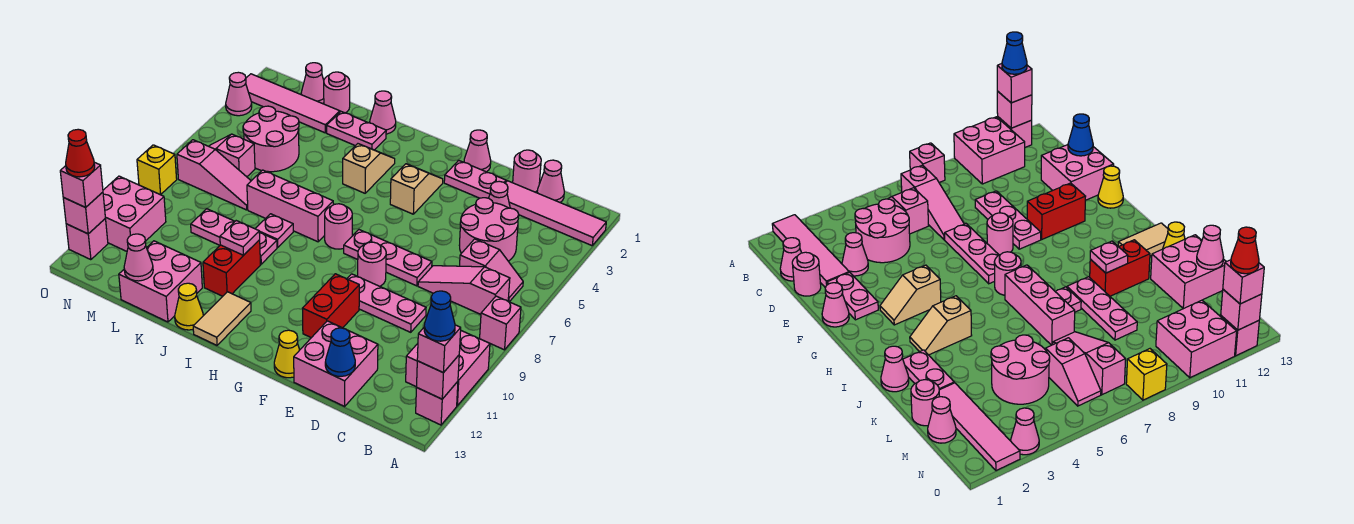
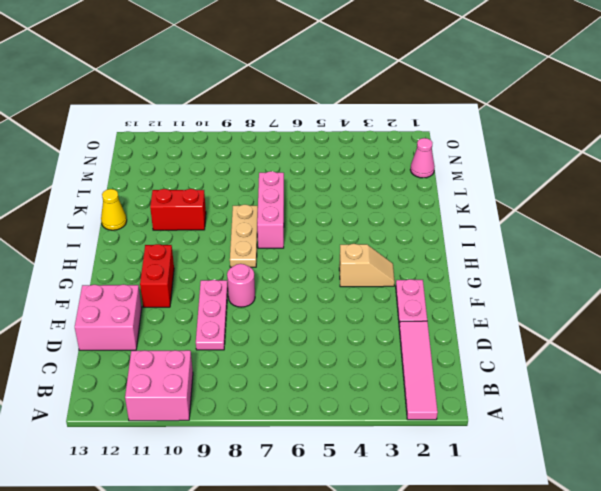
red 1x2 brick [140,244,174,307] -> red 1x2 brick turned to [302,274,359,338]
tan 1x3 plate [230,205,258,267] -> pink 1x1 plate [255,214,293,248]
none -> pink 1x1 brick [480,296,521,350]
none -> pink 1x1 brick [416,382,458,425]
none -> pink 1x2 slope [460,239,523,302]
none -> pink 1x3 slope [418,266,510,314]

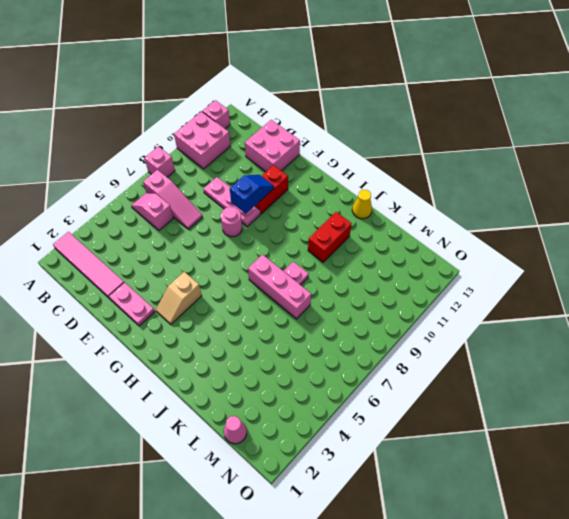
blue 1x2 slope [230,175,274,214] -> none
none -> pink 1x1 cone [537,160,564,202]
none -> pink 2x2 round brick [459,198,519,261]
none -> pink 1x1 round brick [513,150,541,192]
none -> pink 1x1 cone [489,181,510,208]

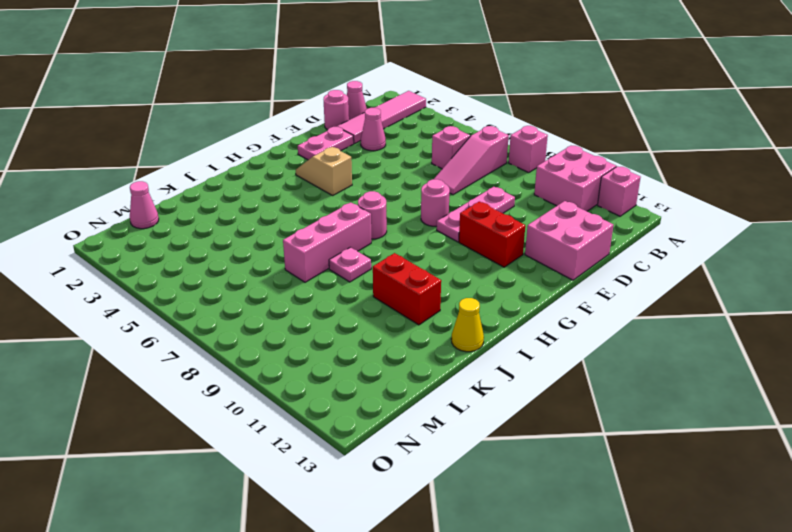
none -> pink 2x2 round brick [459,198,519,261]
none -> pink 1x3 plate [344,230,432,286]
none -> pink 1x1 cone [464,130,491,172]
none -> yellow 1x1 cone [274,330,299,378]

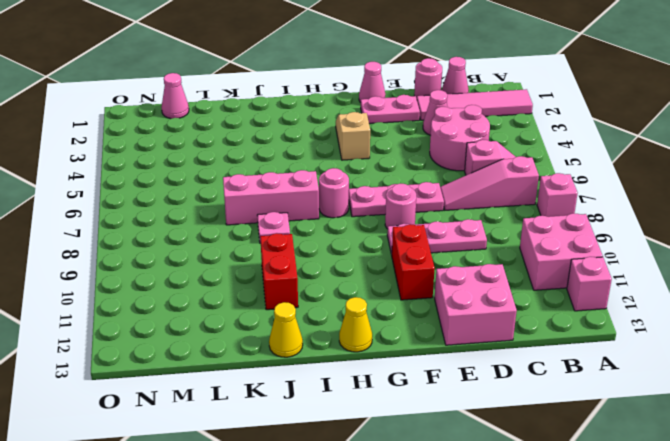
yellow 1x1 cone [339,297,372,352] -> yellow 1x1 cone moved to [274,330,299,378]
none -> tan 1x2 slope [343,144,395,193]
none -> tan 1x2 tile [193,292,251,345]
none -> pink 1x1 cone [370,91,396,134]
none -> pink 1x2 plate [327,112,386,150]

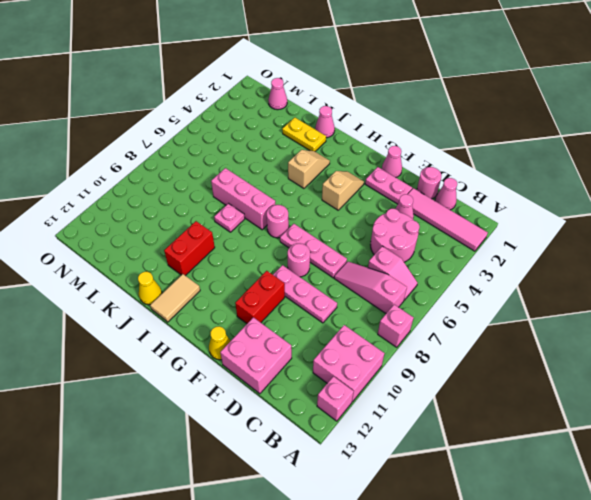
yellow 1x2 plate [282,118,326,151] -> pink 1x2 plate [327,112,386,150]
none -> pink 1x3 plate [191,209,277,264]
none -> pink 2x2 brick [119,241,202,322]
none -> pink 1x1 round brick [324,72,350,113]
none -> pink 1x4 tile [246,74,340,133]

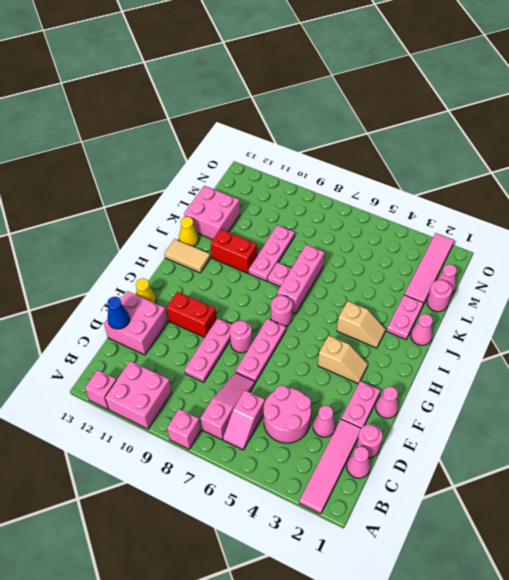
none -> pink 2x2 round brick [243,106,299,172]
none -> pink 1x3 slope [177,140,251,210]
none -> pink 1x2 slope [209,134,255,177]
none -> pink 2x2 brick [103,176,166,251]

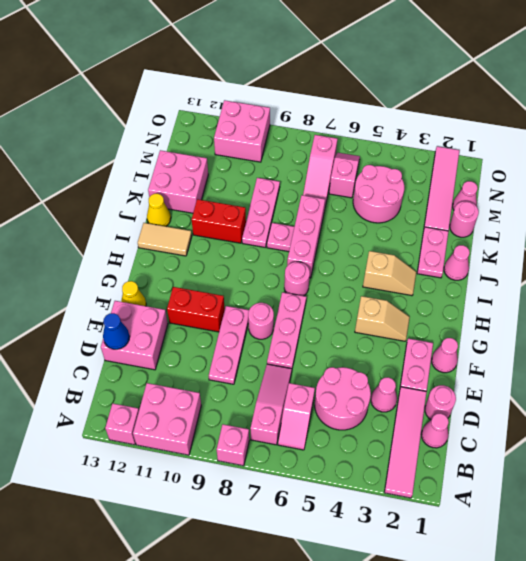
none -> pink 1x1 cone [226,72,252,116]
none -> yellow 1x1 brick [137,145,177,195]
none -> pink 1x1 brick [66,219,108,260]
none -> pink 1x1 brick [417,355,459,399]

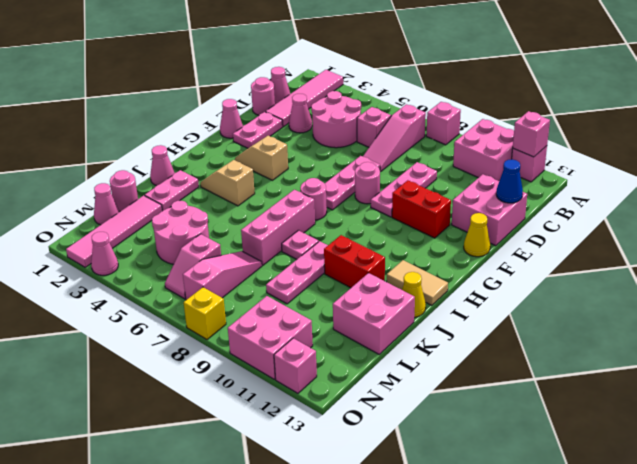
none -> pink 1x1 plate [220,221,260,255]
none -> pink 1x1 cone [124,234,153,281]
none -> pink 1x1 brick [63,192,105,234]
none -> pink 1x1 brick [417,325,461,373]

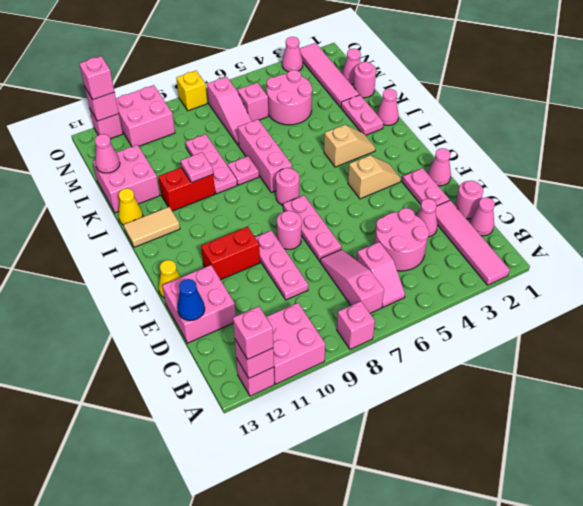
none -> blue 1x1 cone [424,291,455,341]
none -> red 1x1 cone [66,129,95,177]

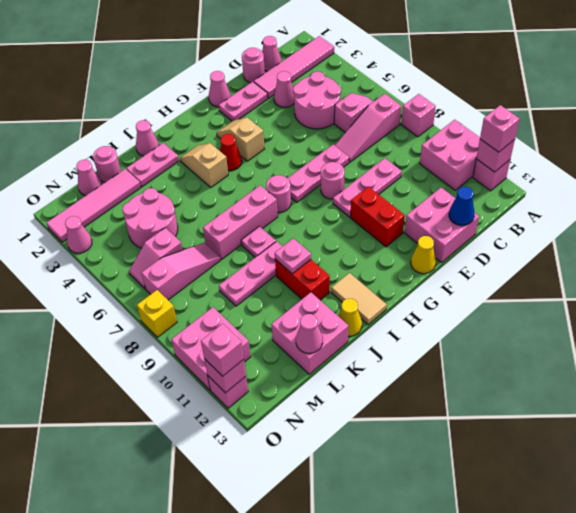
red 1x1 cone [220,134,242,171] -> red 1x1 cone moved to [66,129,95,177]
none -> blue 1x1 cone [424,291,455,341]

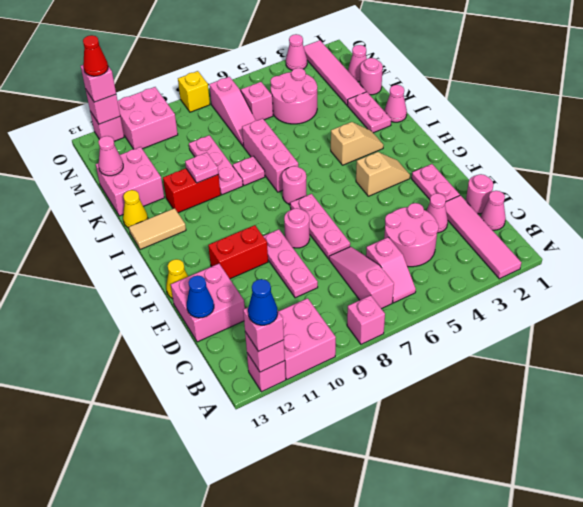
none -> pink 1x1 cone [464,130,491,172]

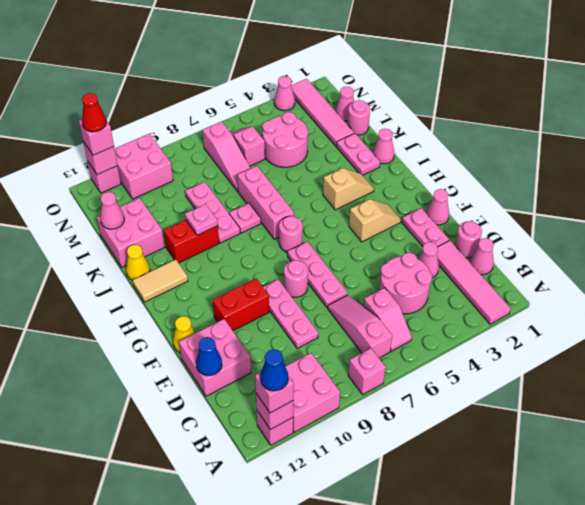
none -> yellow 1x1 brick [137,145,177,195]

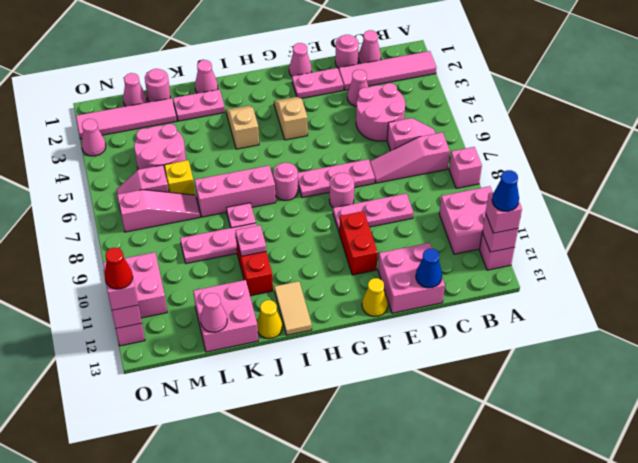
yellow 1x1 brick [165,160,195,195] -> yellow 1x1 brick moved to [137,145,177,195]

